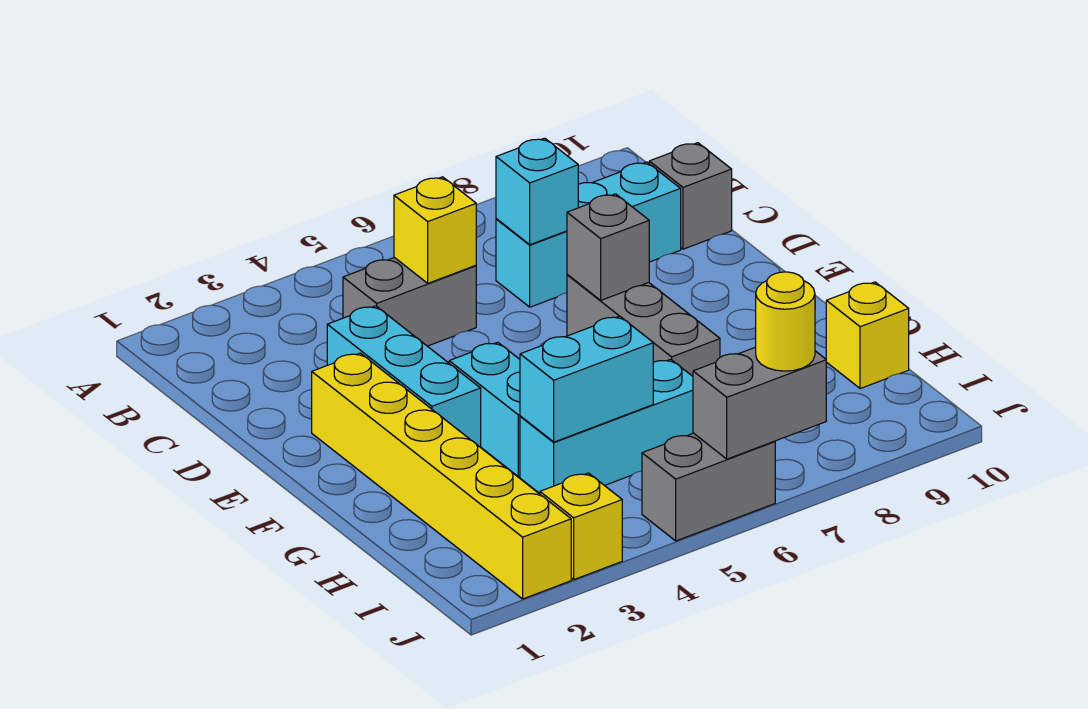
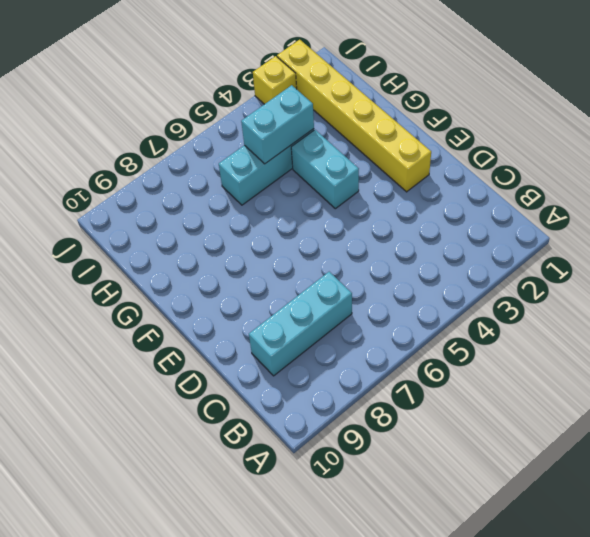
none -> grey 1x2 brick [343,257,476,346]
none -> grey 1x1 brick [649,143,732,249]
none -> cyan 1x3 brick [327,306,481,447]

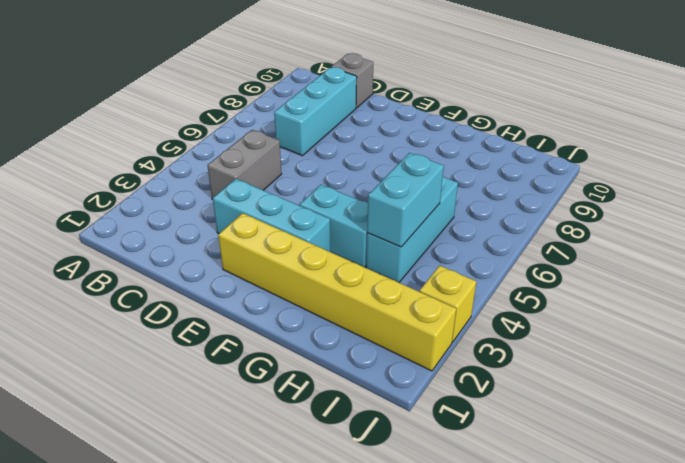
none -> grey 1x3 brick [567,275,720,376]
none -> yellow 1x1 brick [826,282,909,389]
none -> grey 1x2 brick [642,433,775,541]

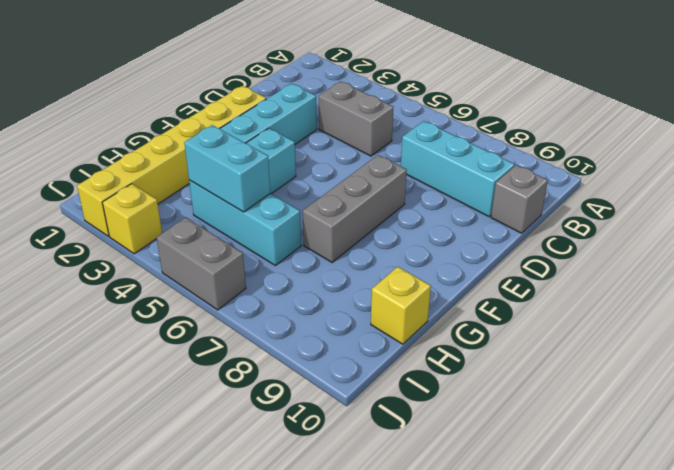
none -> yellow 1x1 brick [394,177,476,283]
none -> cyan 1x1 brick [496,138,578,245]
none -> grey 1x1 brick [567,194,649,300]

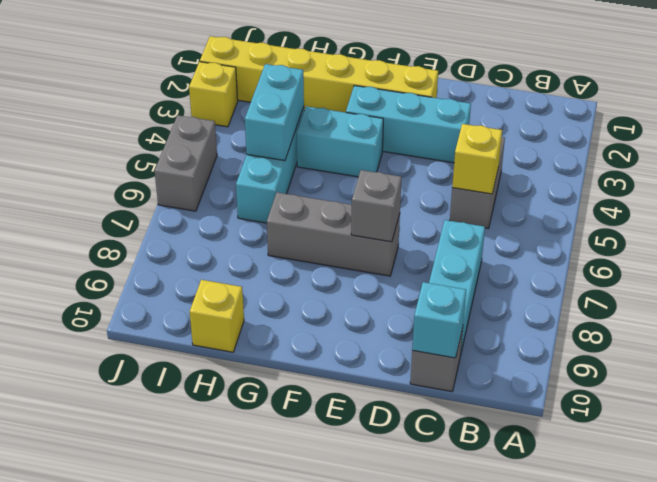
cyan 1x1 brick [412,282,466,358] -> cyan 1x1 brick moved to [496,138,578,245]
none -> grey 1x2 brick [693,347,826,459]
none -> yellow 1x1 round brick [756,272,815,371]

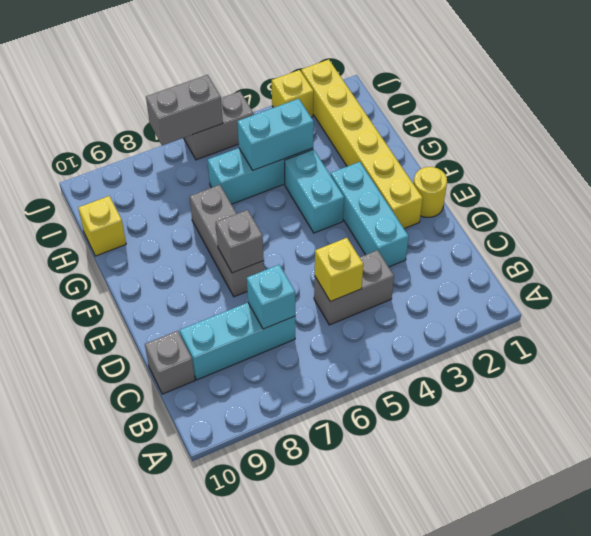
yellow 1x1 round brick [414,167,447,217] -> yellow 1x1 round brick moved to [756,272,815,371]

